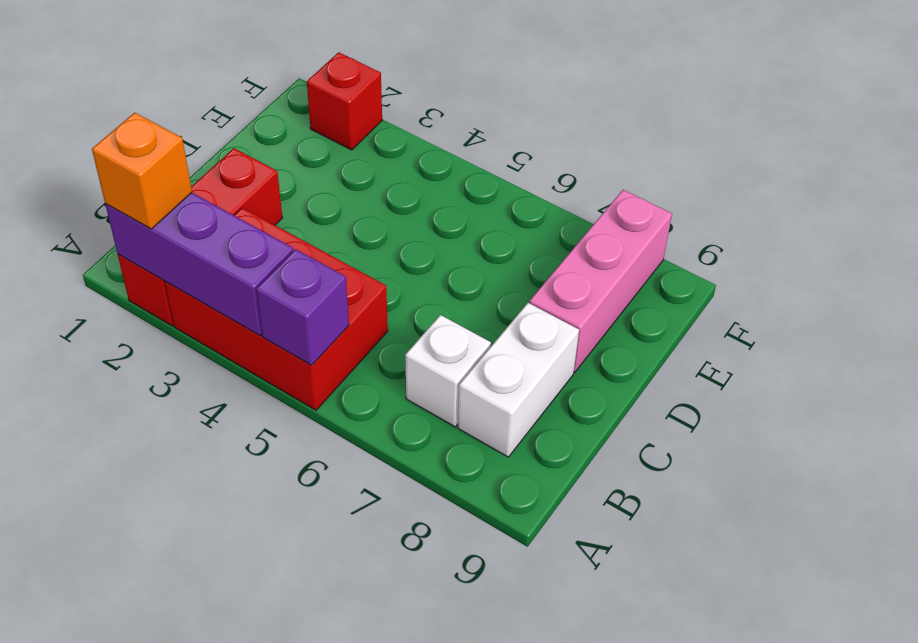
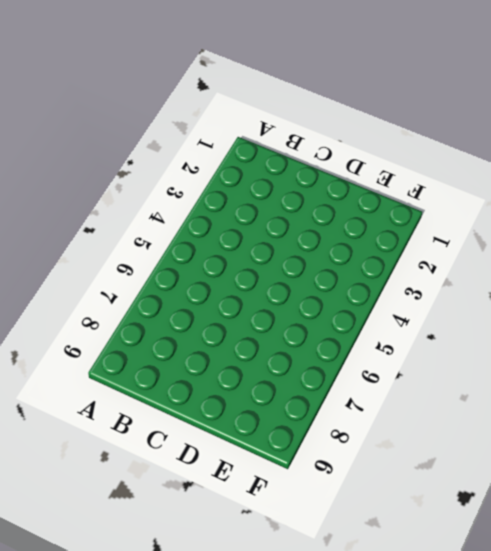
none -> red 1x3 brick [118,148,282,326]
none -> red 2x3 brick [165,208,388,410]

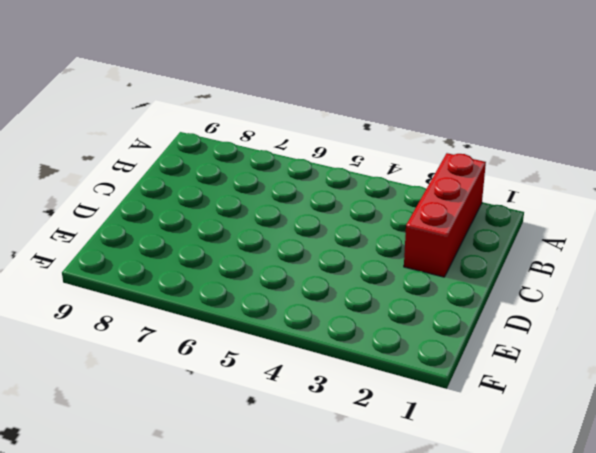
none -> red 2x3 brick [165,208,388,410]
none -> white 1x1 brick [405,315,491,427]

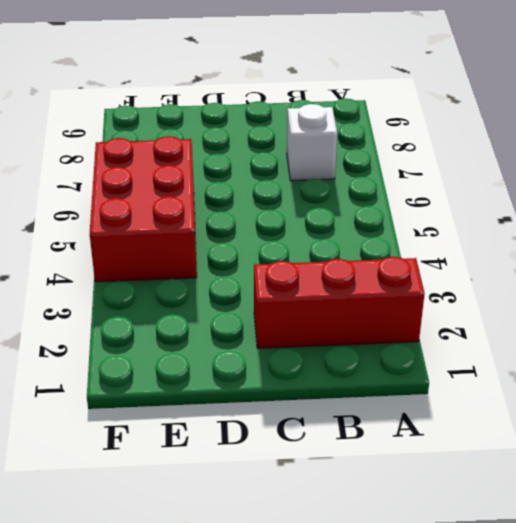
red 2x3 brick [90,136,197,282] -> red 2x3 brick moved to [165,208,388,410]
none -> white 1x2 brick [458,303,579,457]
none -> pink 1x3 brick [529,190,672,372]

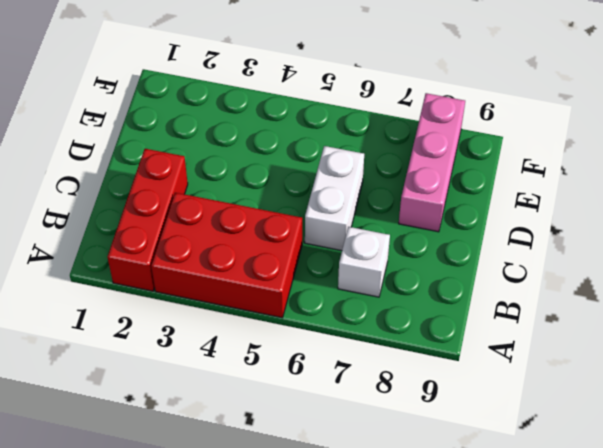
white 1x2 brick [305,146,364,251] -> white 1x2 brick moved to [458,303,579,457]
none -> red 1x1 brick [307,52,382,150]
none -> purple 1x3 brick [105,193,293,336]

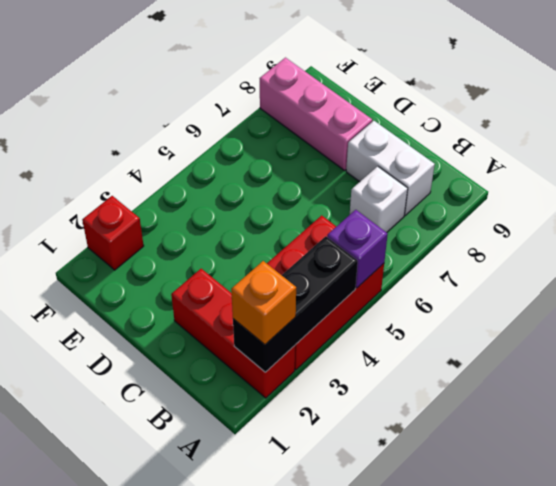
black 1x3 brick [233,236,358,372] -> purple 1x3 brick [105,193,293,336]

